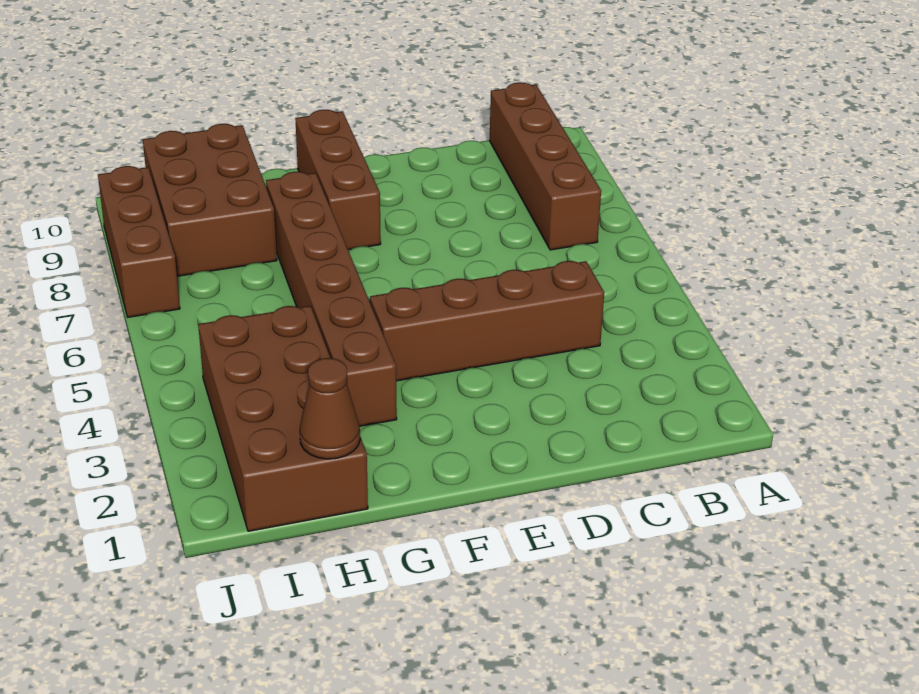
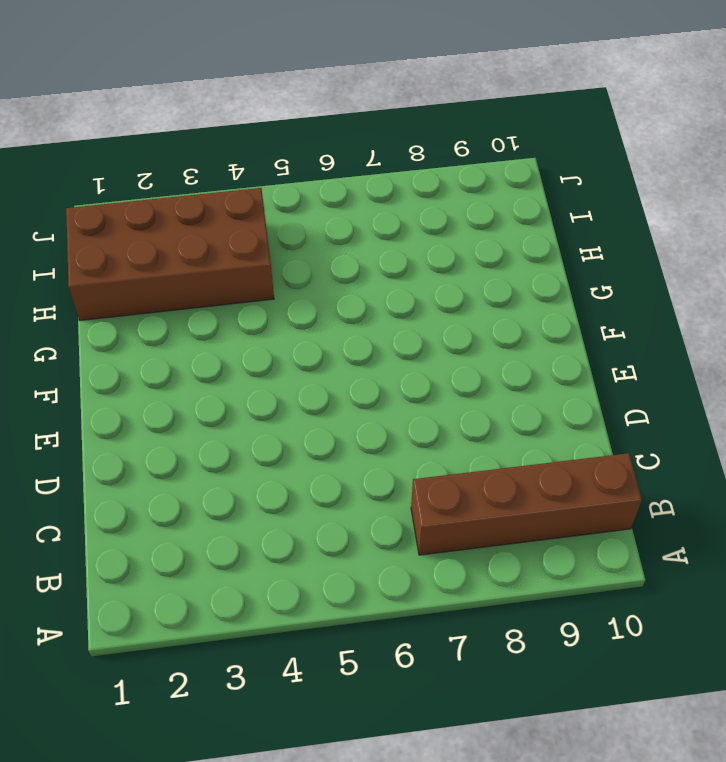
none -> brown 1x4 brick [370,261,604,381]
none -> brown 1x3 brick [295,110,381,250]

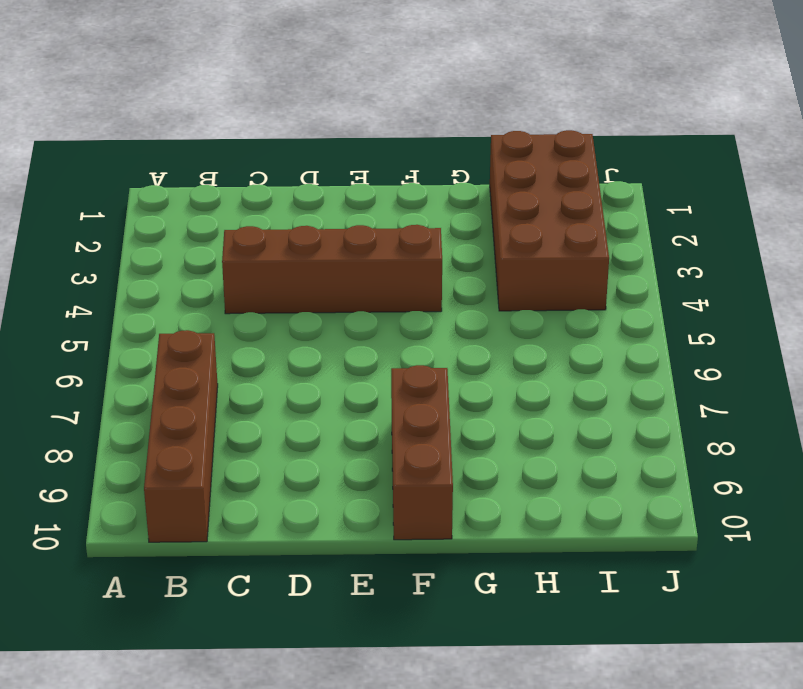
none -> brown 1x6 brick [266,172,397,426]
none -> brown 2x3 brick [143,124,277,276]

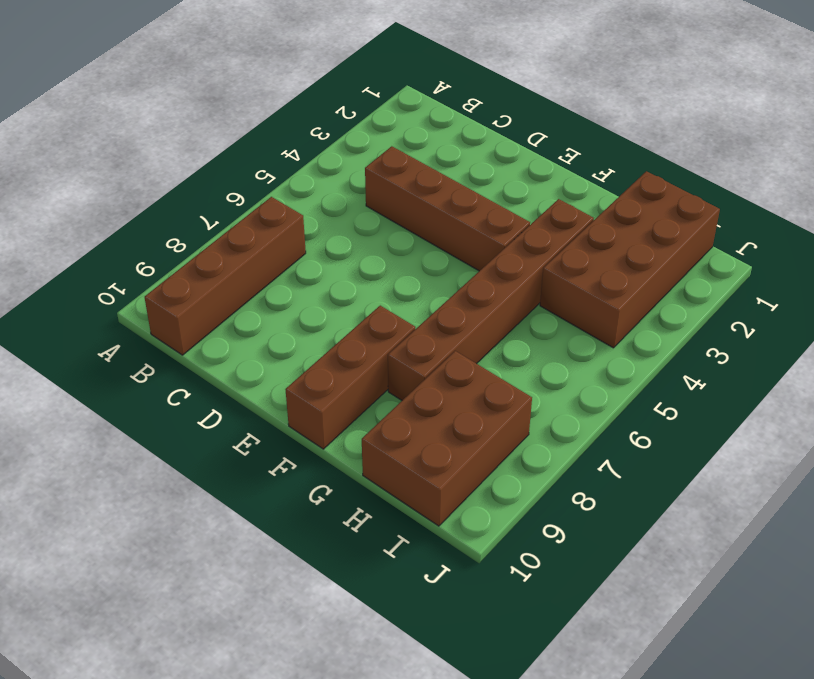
none -> brown 1x3 brick [98,166,180,317]
none -> brown 1x1 cone [300,358,360,459]

